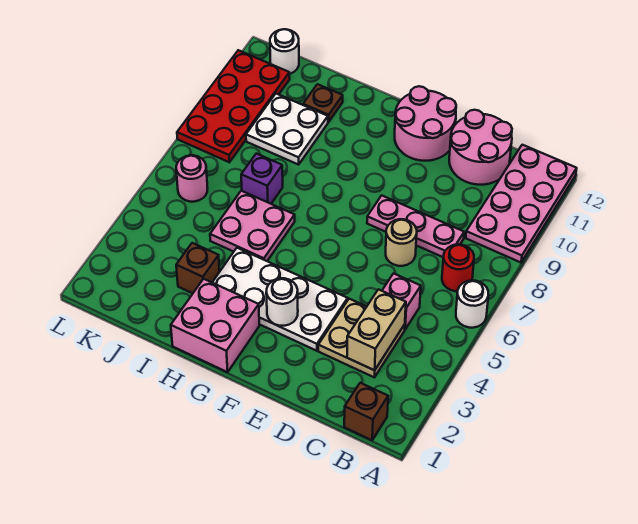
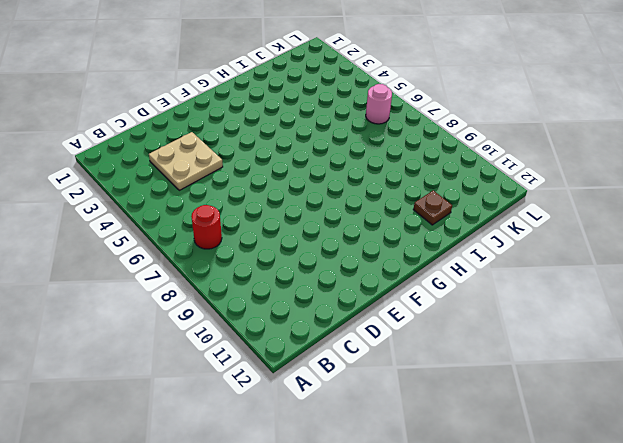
none -> white 1x1 round brick [456,280,488,328]
none -> pink 2x4 plate [466,145,577,262]
none -> brown 1x1 brick [344,383,388,440]

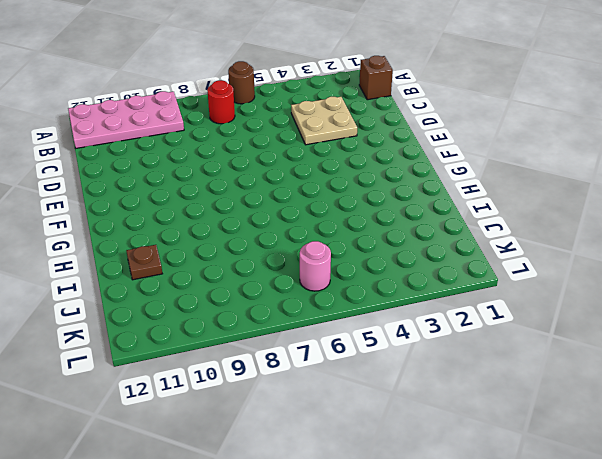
brown 1x1 round brick [228,61,255,104] -> white 1x1 round brick [456,280,488,328]
none -> pink 1x1 brick [382,273,421,329]
none -> pink 1x3 plate [367,195,464,257]
none -> pink 2x2 round brick [449,110,512,185]

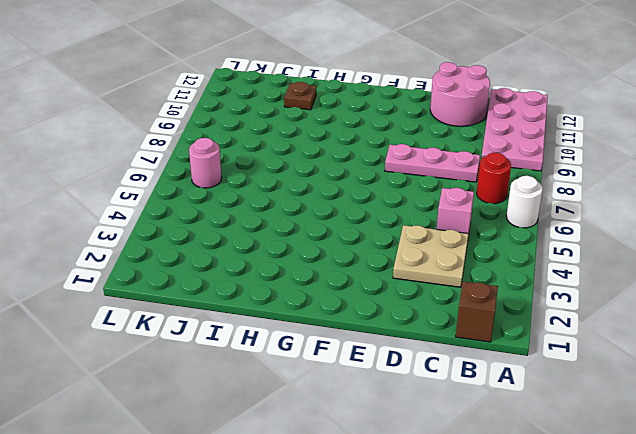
none -> tan 1x1 round brick [386,219,417,266]
none -> white 2x4 plate [212,248,348,351]
none -> pink 2x2 round brick [395,86,456,161]

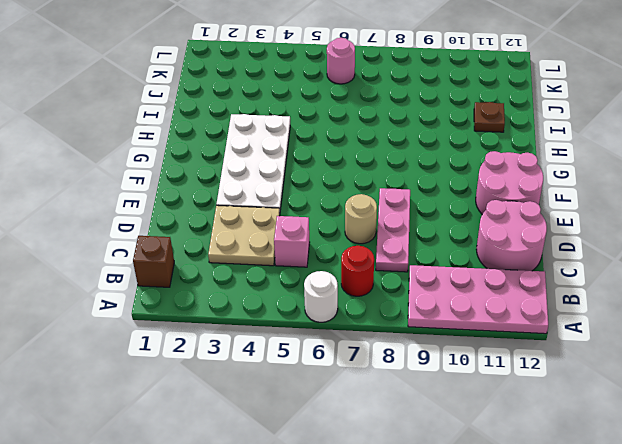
none -> pink 2x2 brick [171,279,259,372]
none -> pink 2x2 plate [210,191,295,261]
none -> brown 1x1 brick [176,243,219,293]

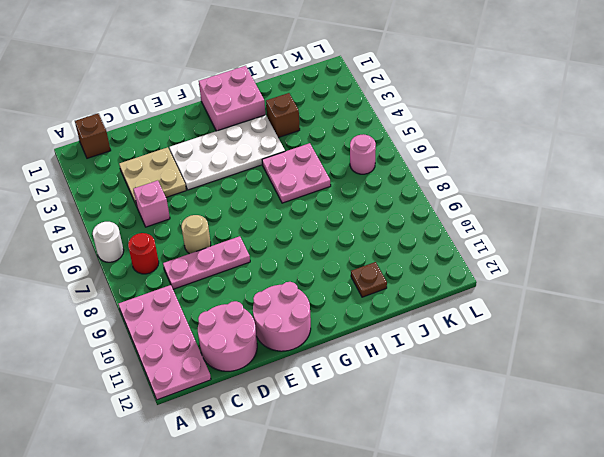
none -> purple 1x1 brick [241,154,283,204]
none -> white 2x2 plate [246,94,328,165]
none -> red 2x4 plate [177,50,290,162]

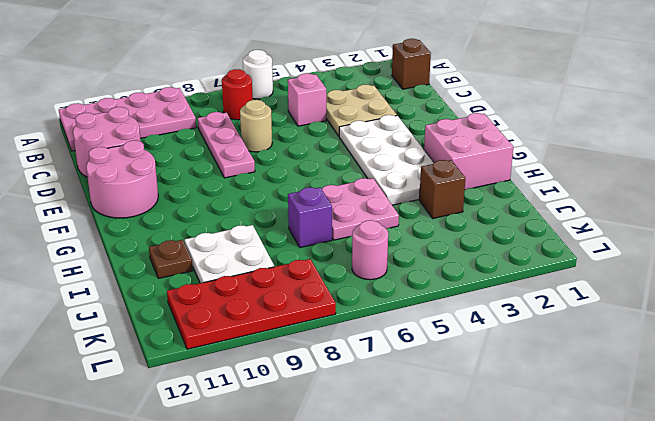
none -> white 1x1 round brick [270,29,299,74]
none -> tan 1x2 brick [347,289,406,370]
none -> white 1x1 round brick [266,278,298,326]

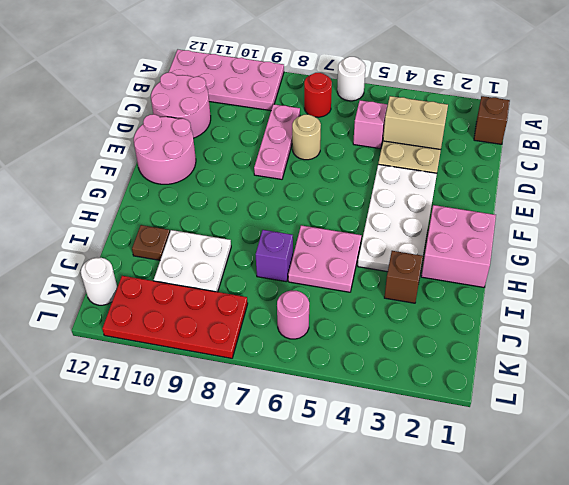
none -> white 1x1 round brick [266,278,298,326]

